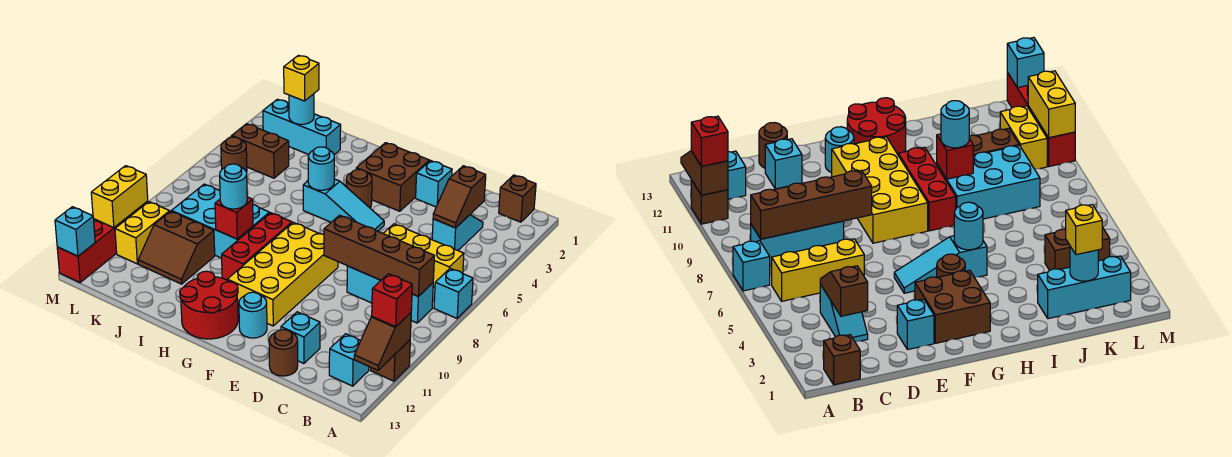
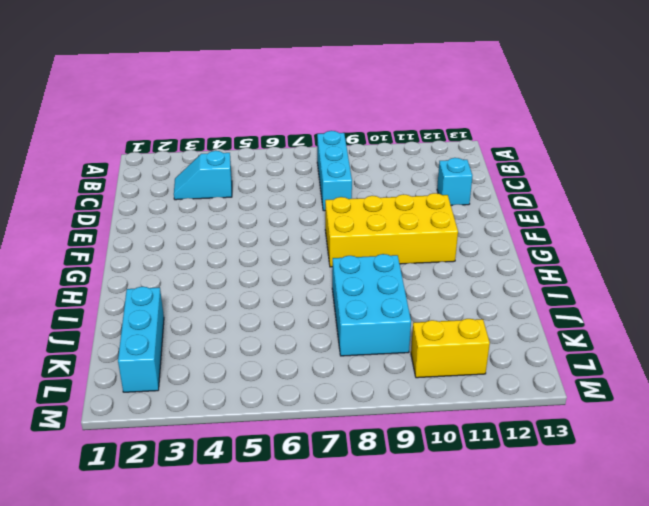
none -> cyan 1x1 brick [434,268,473,318]
none -> brown 1x1 brick [371,340,410,381]
none -> brown 1x1 brick [499,175,536,222]
none -> yellow 1x3 brick [383,224,464,287]

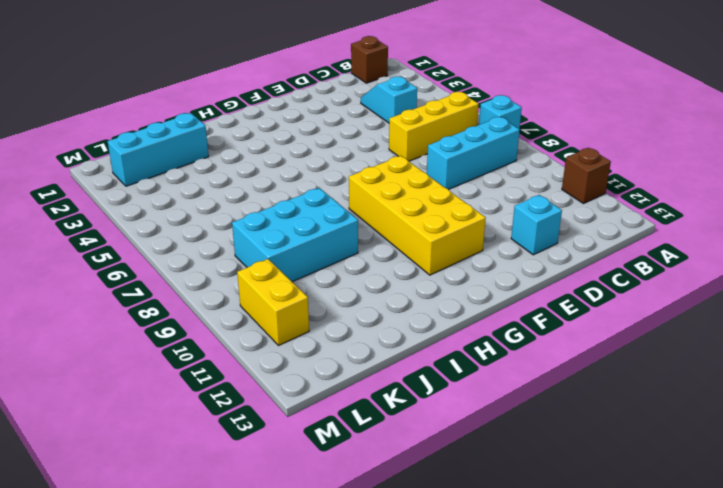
none -> cyan 1x1 brick [329,334,369,386]
none -> brown 1x1 round brick [269,330,298,376]
none -> cyan 1x1 brick [416,161,452,207]
none -> brown 2x2 brick [356,143,429,211]

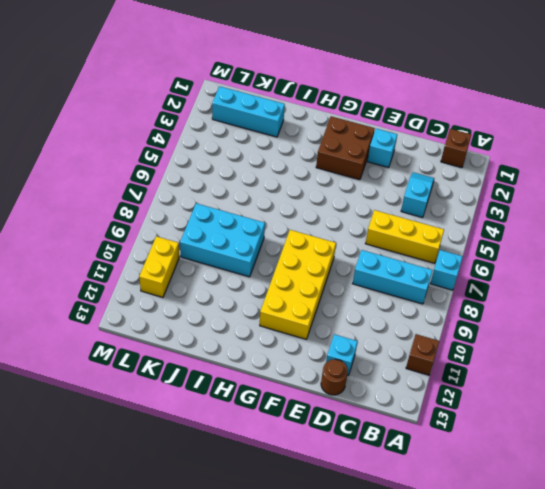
none -> cyan 1x1 brick [329,334,369,386]
none -> cyan 1x3 slope [303,179,384,231]
none -> cyan 1x1 round brick [239,292,267,338]
none -> brown 1x1 round brick [346,169,372,208]

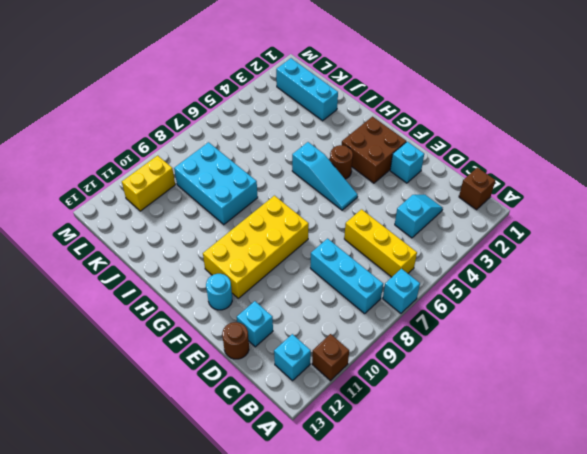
none -> red 2x2 round brick [180,271,238,339]
none -> red 1x3 brick [222,213,292,280]
none -> brown 2x2 slope [138,211,215,284]
none -> brown 1x2 brick [232,124,289,178]

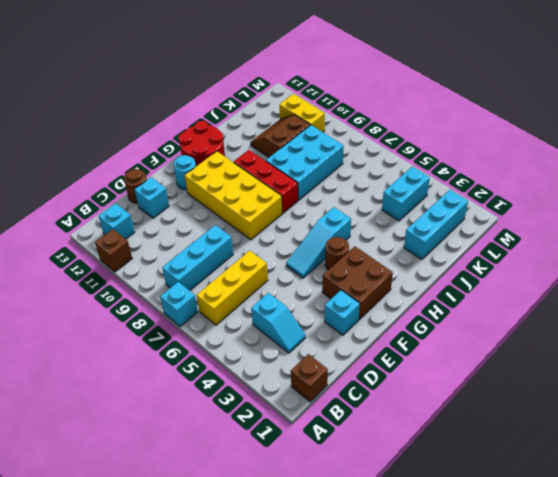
cyan 1x2 brick [382,167,430,221] -> brown 1x2 brick [232,124,289,178]
none -> brown 1x1 round brick [221,137,247,173]
none -> red 1x4 brick [57,201,148,283]
none -> brown 1x2 slope [354,313,411,370]
none -> brown 1x4 brick [324,215,434,296]

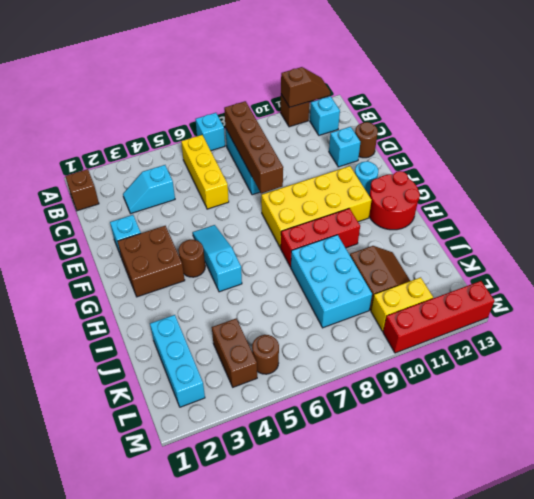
none -> brown 1x2 slope [433,166,486,228]
none -> cyan 1x1 round brick [308,147,335,190]
none -> red 1x1 brick [215,197,253,239]
none -> cyan 1x1 round brick [289,94,314,124]

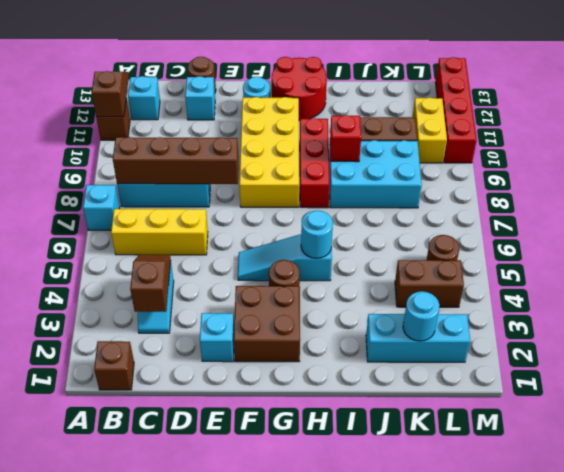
none -> yellow 1x2 brick [91,166,148,228]
none -> cyan 1x1 brick [55,207,95,256]
none -> red 1x1 brick [372,274,412,327]
none -> cyan 1x1 round brick [220,164,247,209]

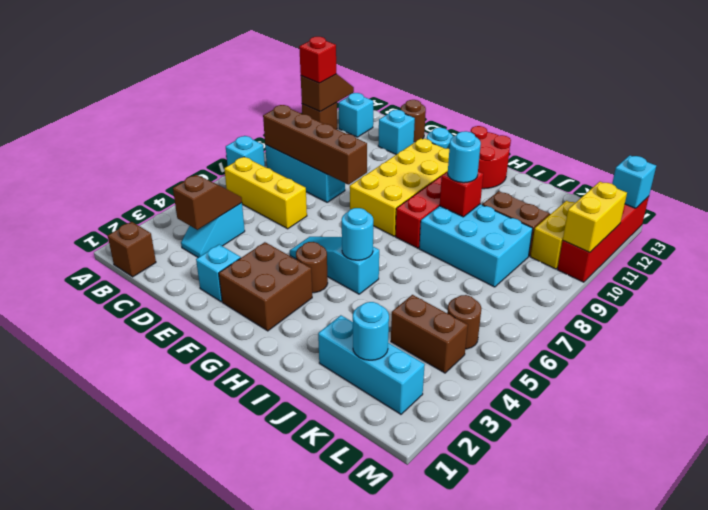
none -> yellow 1x1 brick [284,55,319,101]

